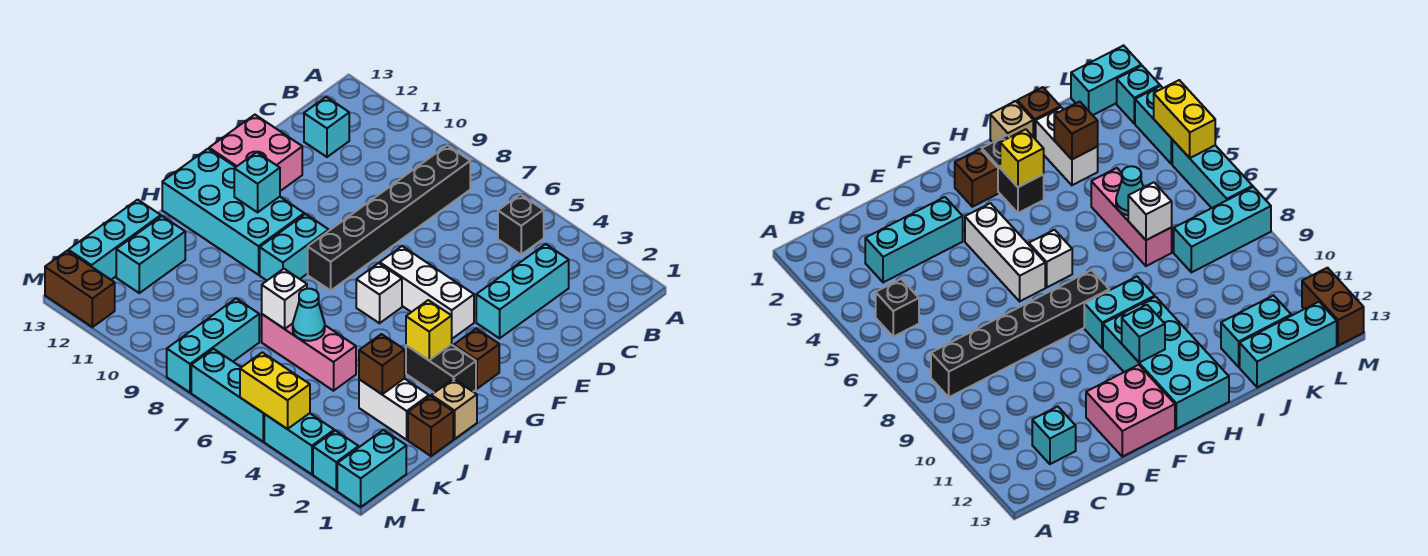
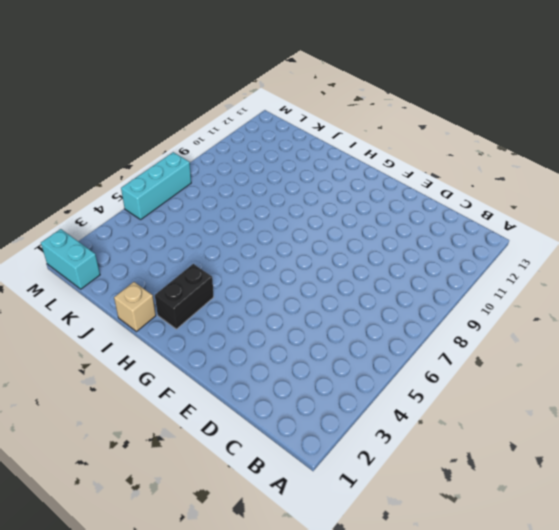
none -> black 1x1 brick [498,194,544,254]
none -> black 1x6 brick [308,145,470,290]
none -> cyan 1x3 brick [476,244,569,338]

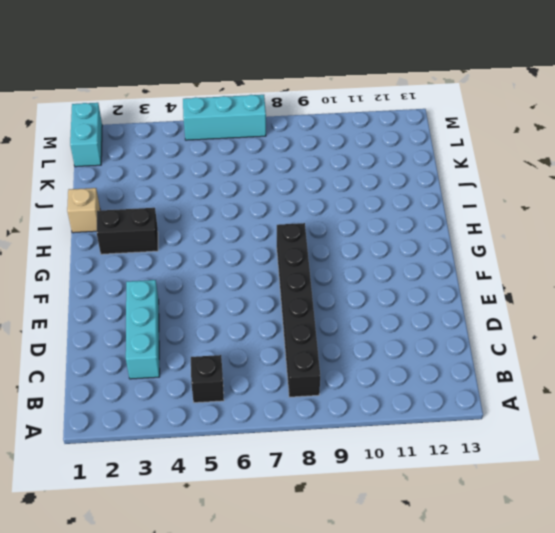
none -> cyan 1x1 brick [304,97,349,157]
none -> pink 2x2 brick [209,115,302,191]
none -> white 1x3 brick [380,246,474,339]

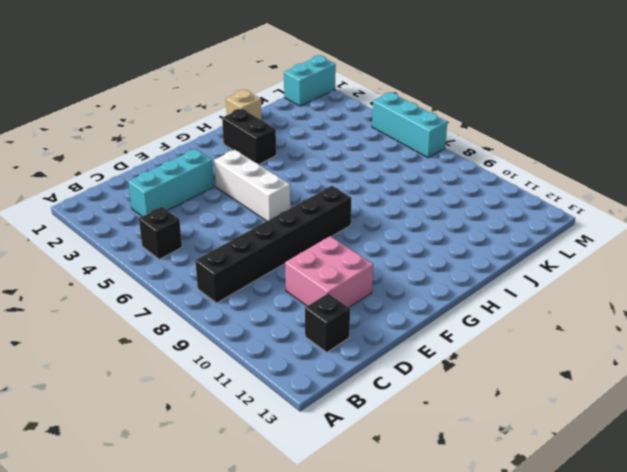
black 1x1 brick [305,294,350,352] -> cyan 1x1 brick [304,97,349,157]
pink 2x2 brick [285,236,373,307] -> pink 2x2 brick moved to [209,115,302,191]
none -> brown 1x1 brick [454,329,499,389]
none -> white 1x1 brick [356,263,402,323]
none -> cyan 1x2 brick [260,214,329,280]

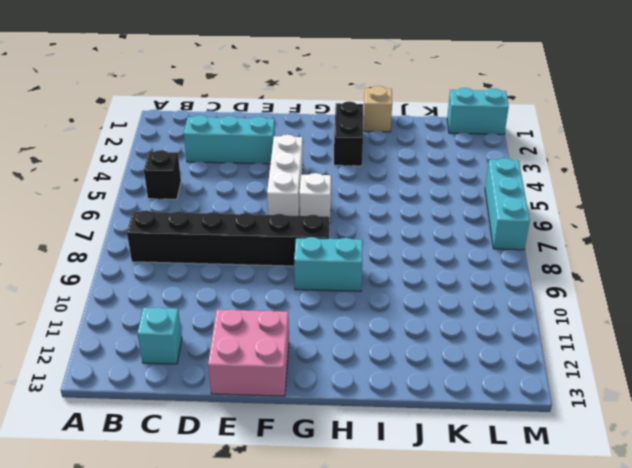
none -> brown 1x1 brick [454,329,499,389]
none -> cyan 2x4 brick [162,149,304,275]
none -> brown 1x1 brick [408,396,453,456]

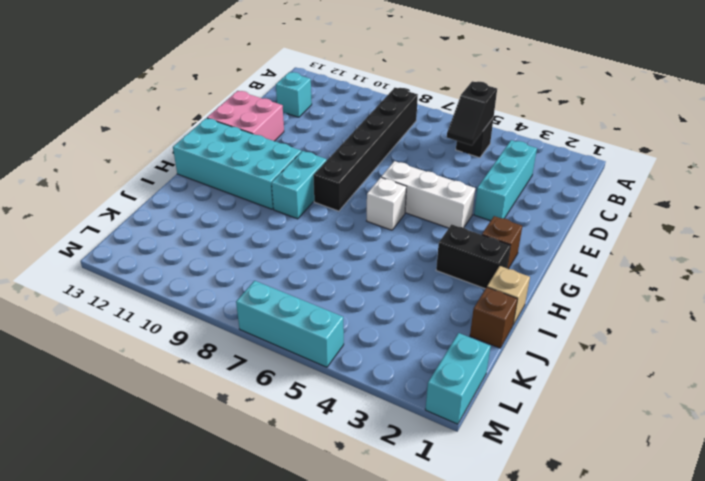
black 1x2 slope [447,81,497,145] -> none
none -> white 1x2 brick [359,379,429,440]
none -> pink 1x3 brick [262,314,356,391]
none -> cyan 1x2 brick [116,216,185,293]

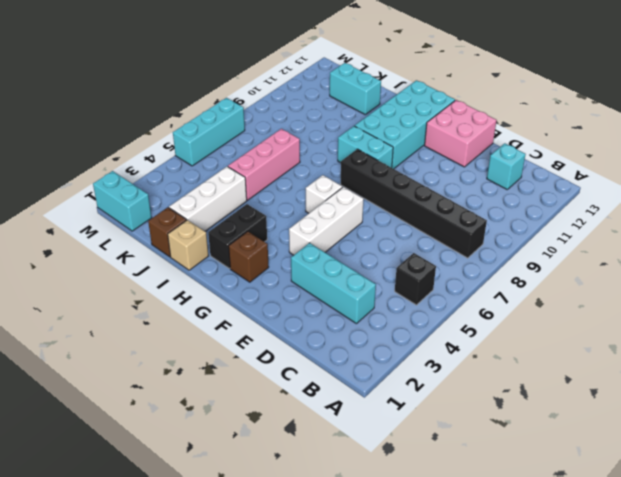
white 1x3 brick [169,167,247,231] -> white 1x2 brick [359,379,429,440]
none -> cyan 1x3 brick [68,200,161,280]
none -> cyan 1x3 brick [167,299,259,393]
none -> cyan 1x1 brick [313,431,359,491]

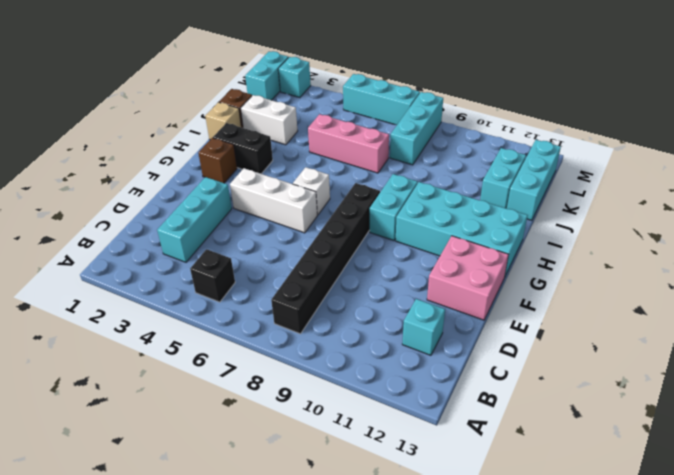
none -> cyan 1x2 brick [264,413,334,474]
none -> brown 1x2 brick [45,251,115,327]
none -> cyan 1x1 brick [234,152,280,212]

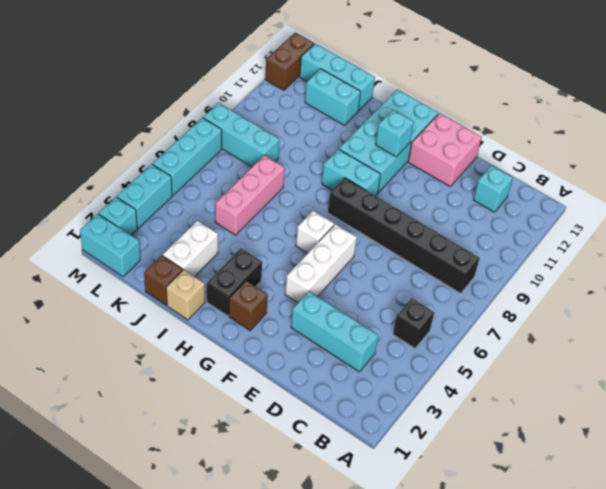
none -> yellow 1x1 brick [406,300,452,360]
none -> brown 1x1 brick [359,334,405,394]
none -> cyan 1x1 cone [293,289,325,341]

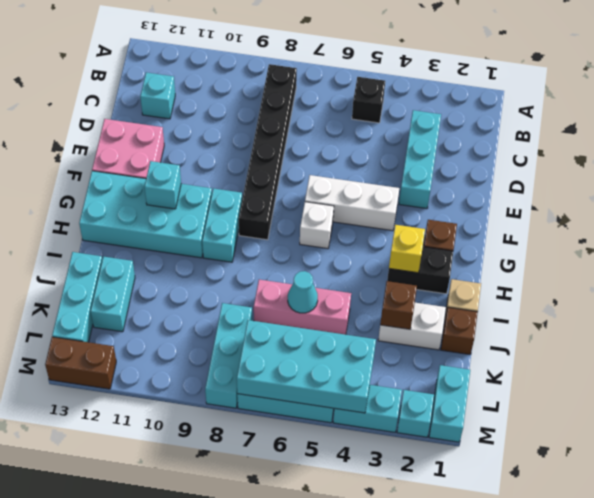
cyan 2x4 brick [237,320,376,413] -> yellow 1x2 brick [240,352,310,429]
none -> white 1x1 brick [262,269,307,329]

